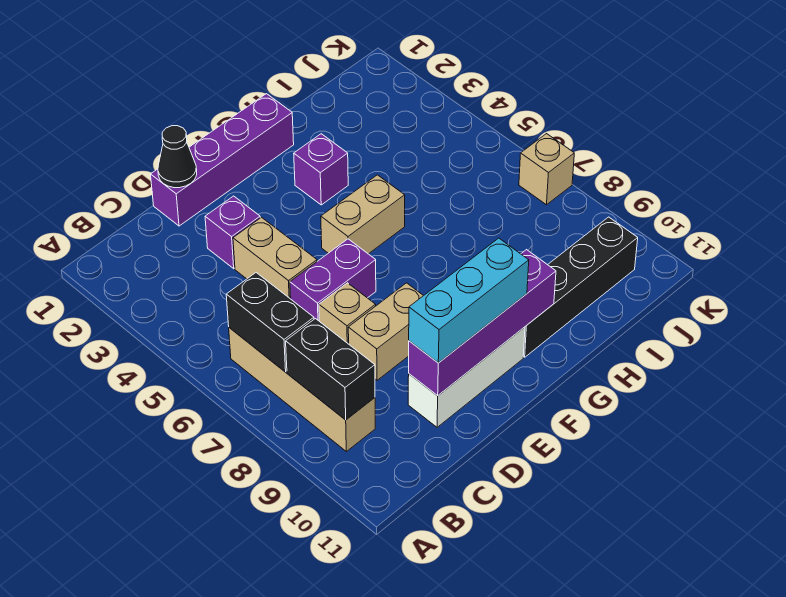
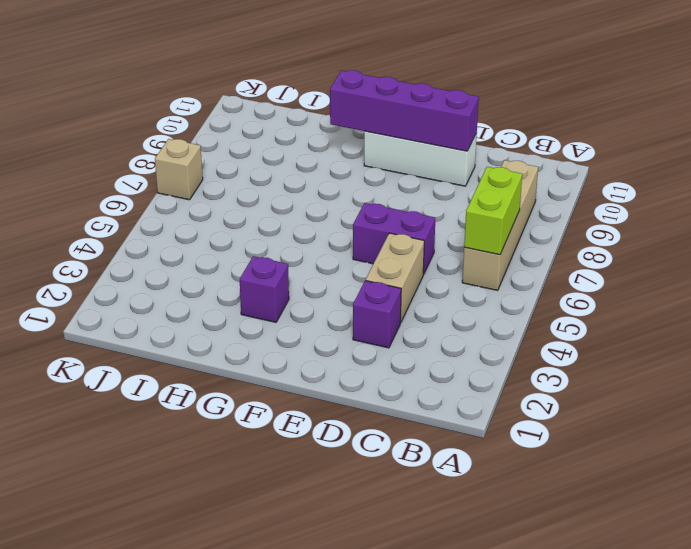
lime 1x2 brick [464,167,522,255] -> black 1x2 brick [226,273,314,372]
none -> purple 1x4 brick [151,94,294,226]
none -> tan 1x1 brick [319,283,376,344]
none -> tan 1x2 brick [348,283,423,380]

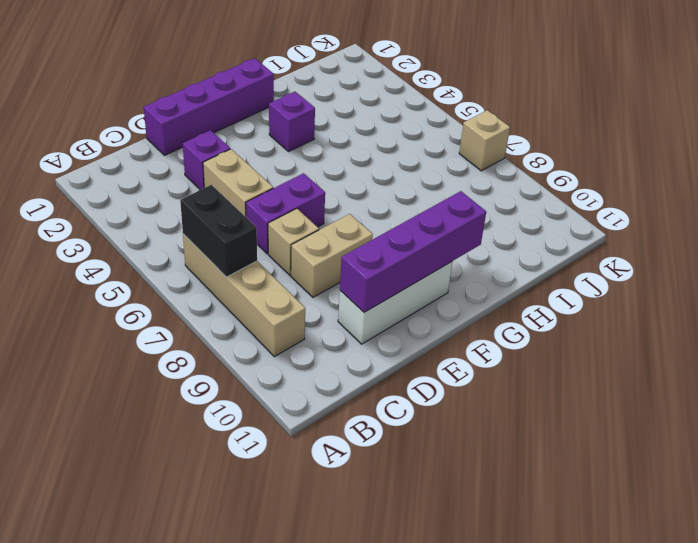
none -> tan 1x2 brick [321,175,405,254]
none -> black 1x4 brick [523,217,638,357]
none -> black 1x2 brick [286,319,375,420]

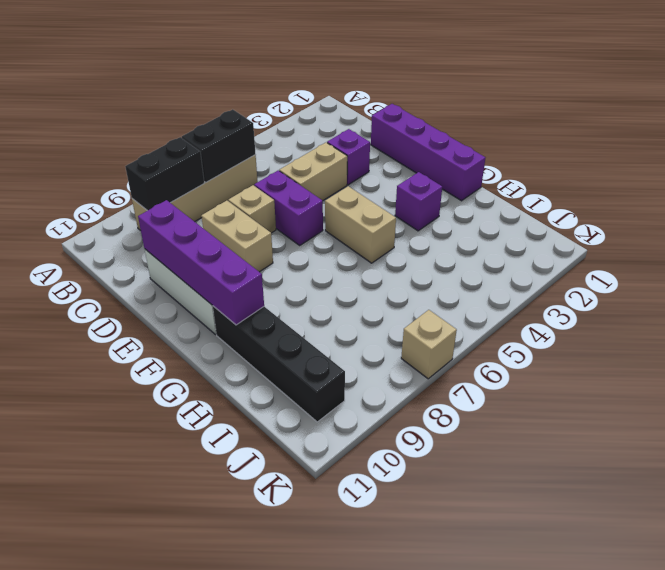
none -> black 1x1 cone [158,126,197,188]
none -> cyan 1x3 brick [409,238,529,363]

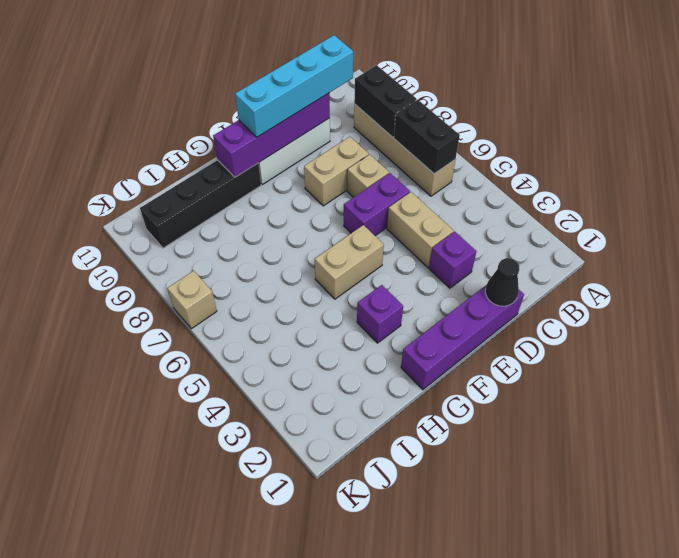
cyan 1x4 brick [235,35,353,137] -> cyan 1x3 brick [409,238,529,363]

